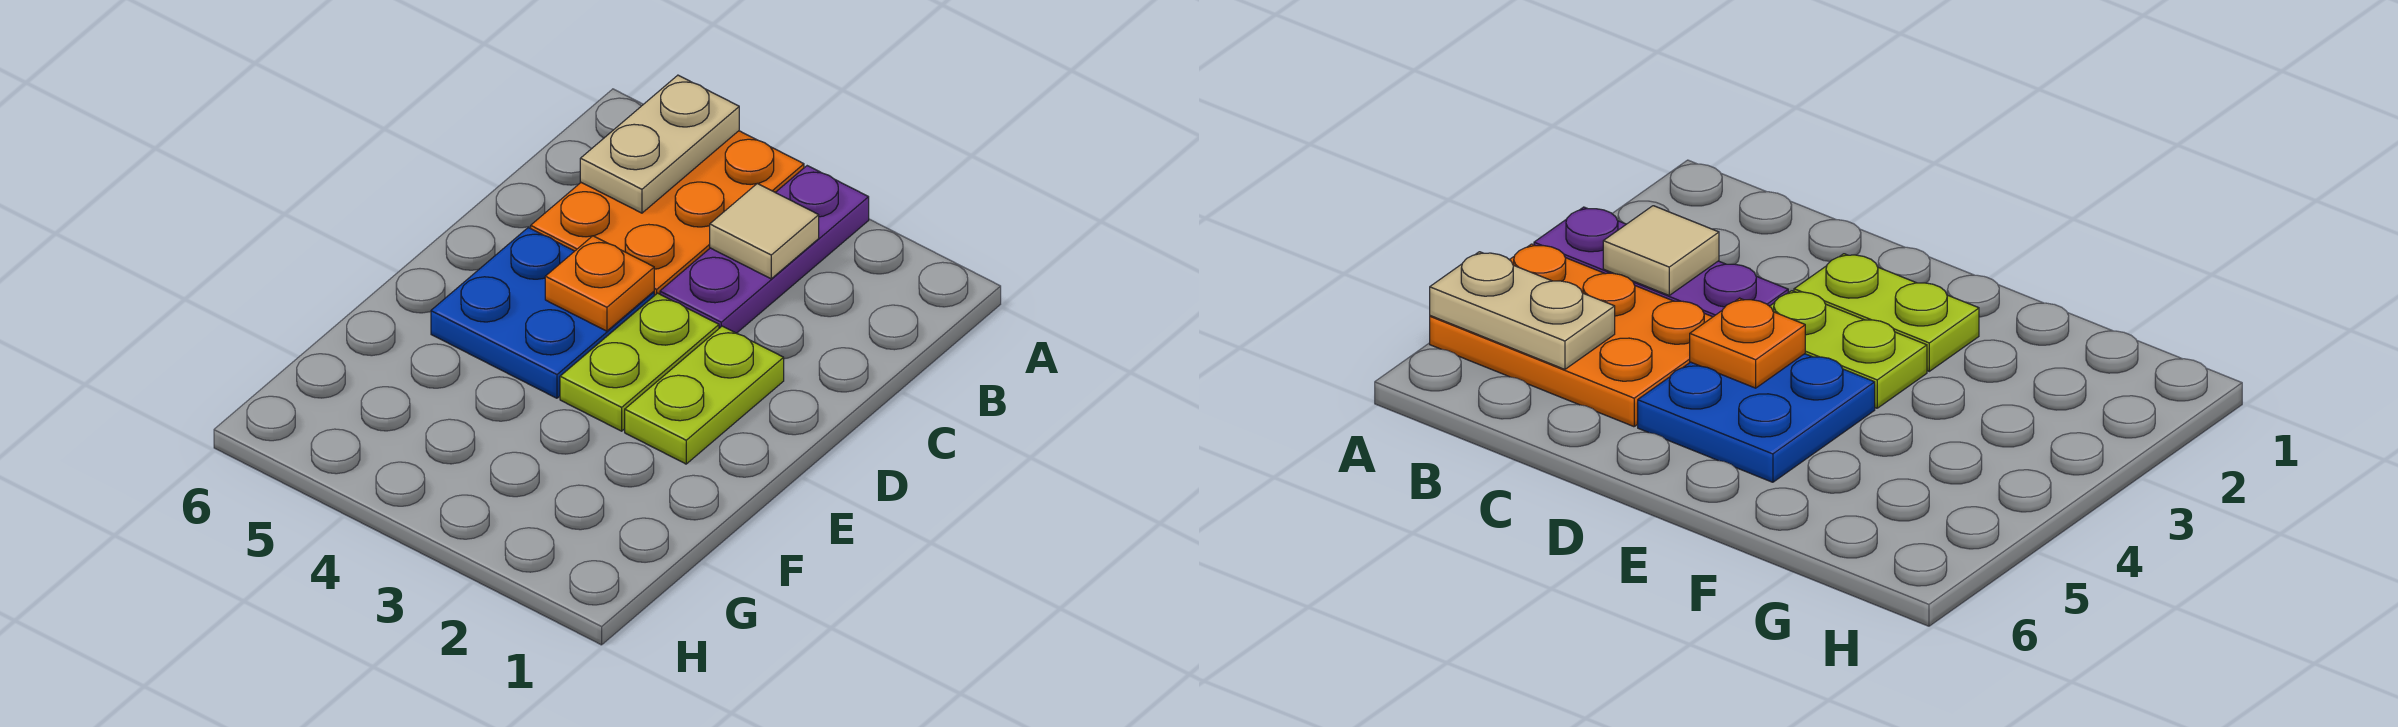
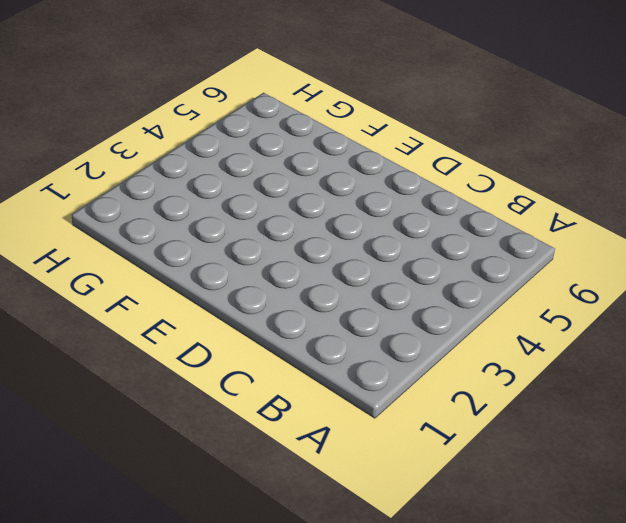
none -> purple 1x3 plate [660,166,869,333]
none -> orange 2x3 plate [531,131,804,296]

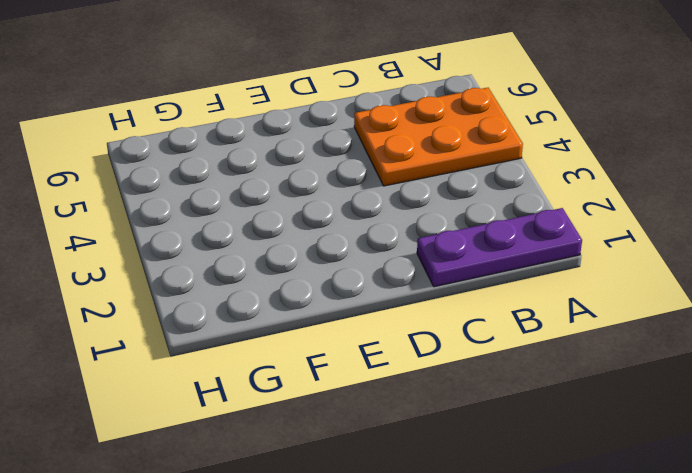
purple 1x3 plate [417,208,582,287] -> purple 1x3 plate moved to [660,166,869,333]
none -> lime 1x2 plate [625,326,784,464]
none -> lime 1x2 plate [560,293,719,431]

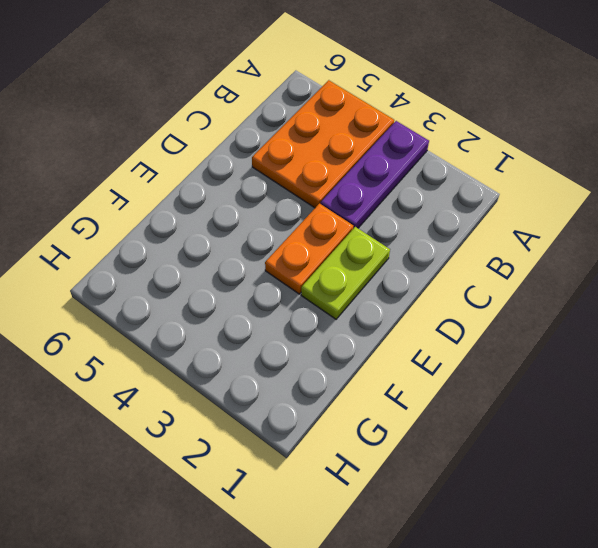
orange 1x2 plate [265,204,353,294] -> lime 1x2 plate [560,293,719,431]
none -> blue 2x2 plate [431,228,654,398]
none -> tan 1x2 plate [580,75,739,213]

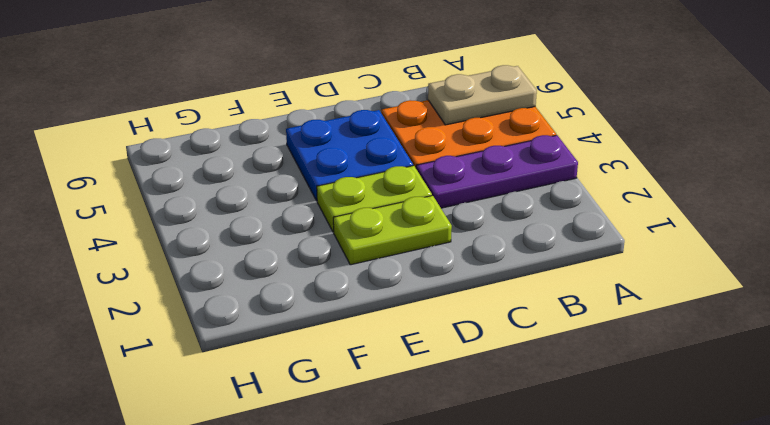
none -> tan 1x1 tile [710,184,819,279]
none -> orange 1x1 plate [545,236,654,331]

